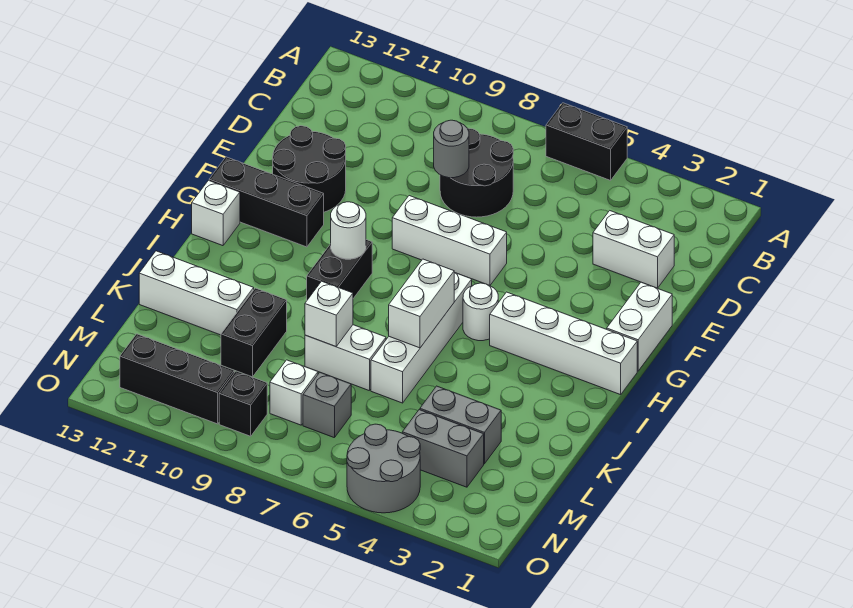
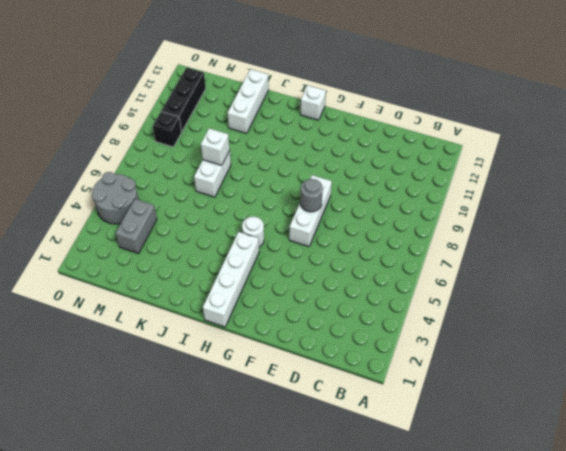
grey 1x1 round brick [300,179,323,212] -> grey 1x1 round brick moved to [434,120,469,178]
none -> black 1x2 brick [546,103,627,180]
none -> black 2x2 round brick [440,128,513,217]
none -> white 1x2 brick [593,211,674,288]

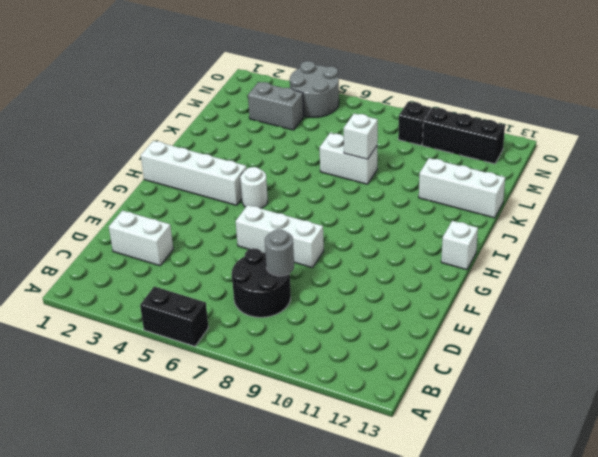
none -> black 2x2 round brick [273,126,346,212]
none -> white 1x2 brick [607,282,672,371]
none -> black 1x3 brick [209,157,324,247]

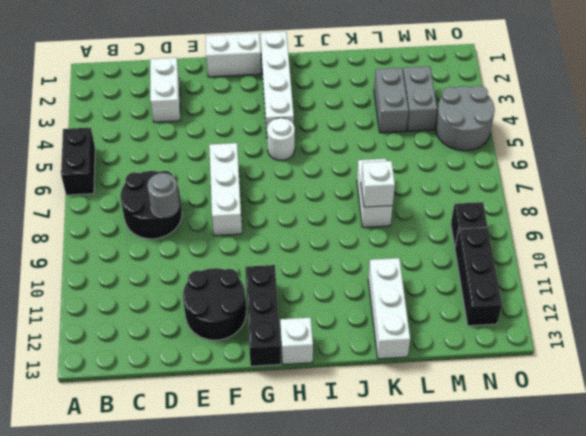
none -> white 1x4 brick [371,273,472,403]
none -> black 1x2 brick [307,240,372,300]
none -> black 1x2 brick [221,288,287,377]

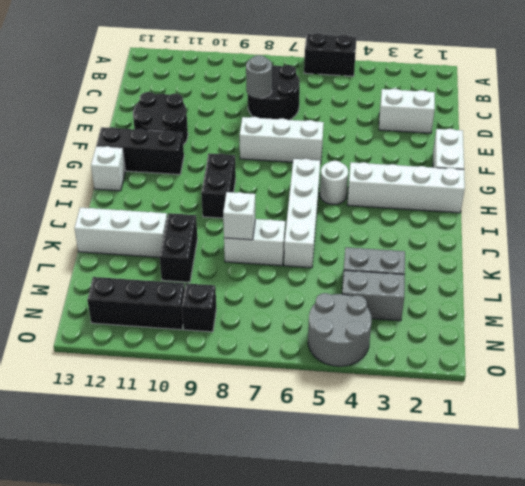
none -> grey 1x1 brick [303,372,351,438]
none -> white 1x1 brick [270,360,318,425]
none -> white 1x1 round brick [331,202,366,259]

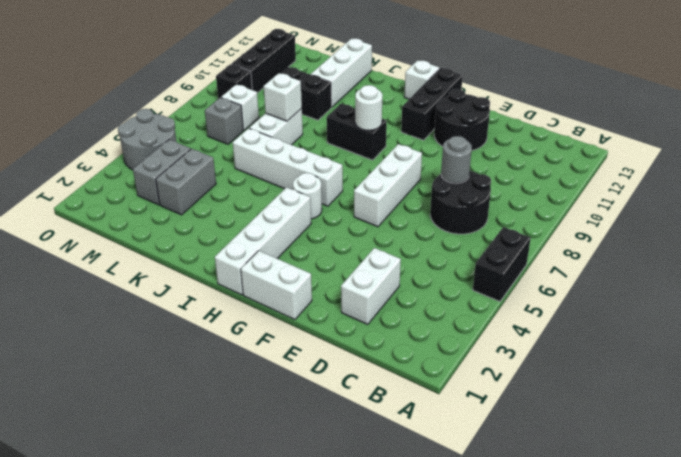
none -> white 1x2 brick [389,259,454,348]

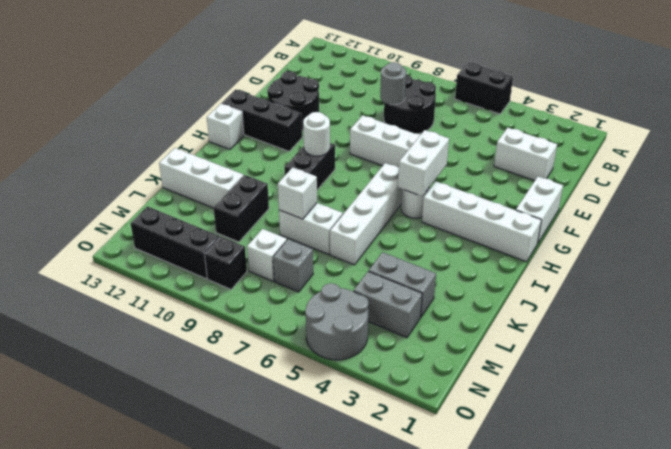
white 1x2 brick [398,130,449,196] -> white 1x2 brick moved to [389,259,454,348]

